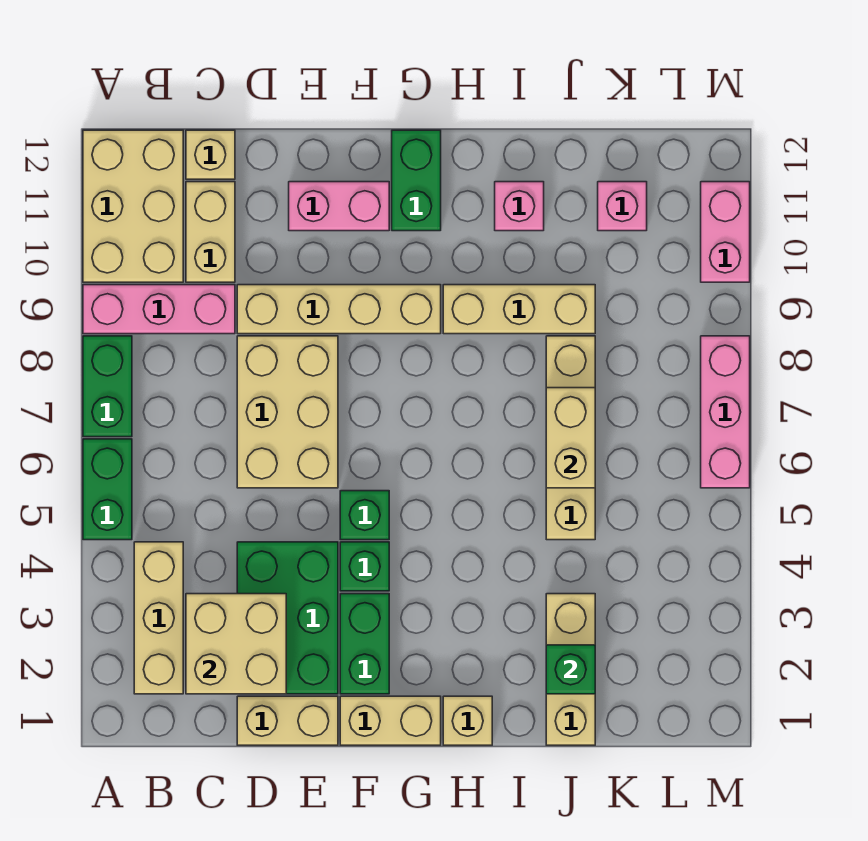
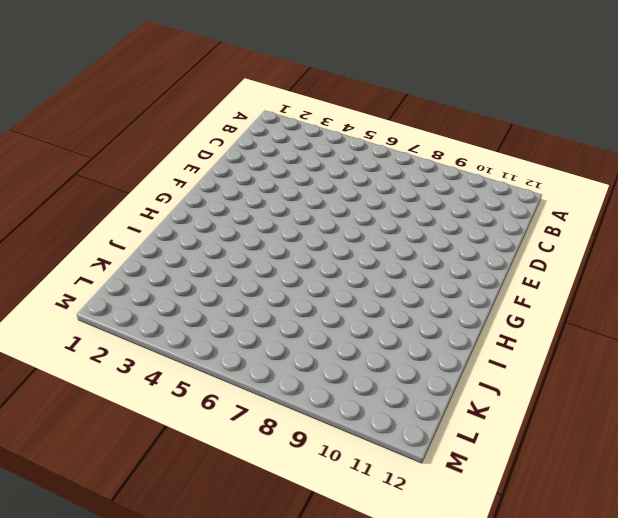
none -> green 1x2 brick [83,439,132,540]
none -> green 1x2 brick [83,336,132,437]
none -> pink 1x3 brick [83,285,235,334]

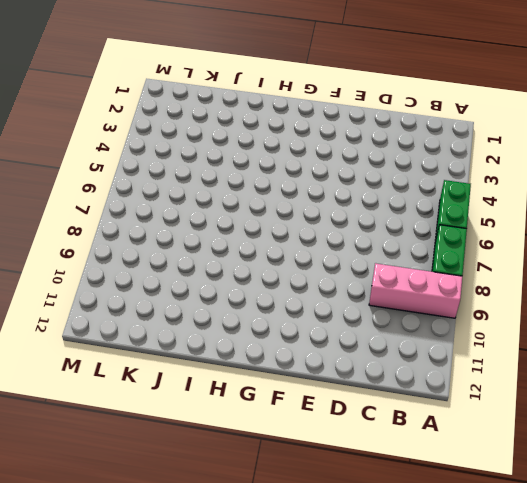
none -> tan 2x3 brick [83,130,183,282]
none -> tan 1x3 brick [134,542,183,694]
none -> tan 1x2 brick [186,182,235,282]

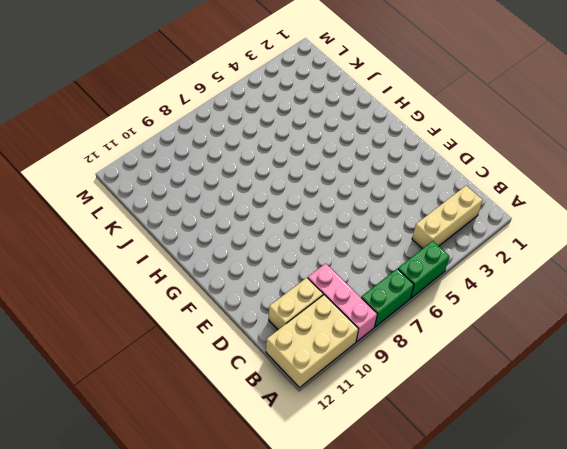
none -> tan 1x1 brick [186,130,235,179]
none -> tan 1x2 brick [237,696,338,745]
none -> green 2x3 brick [237,542,338,694]

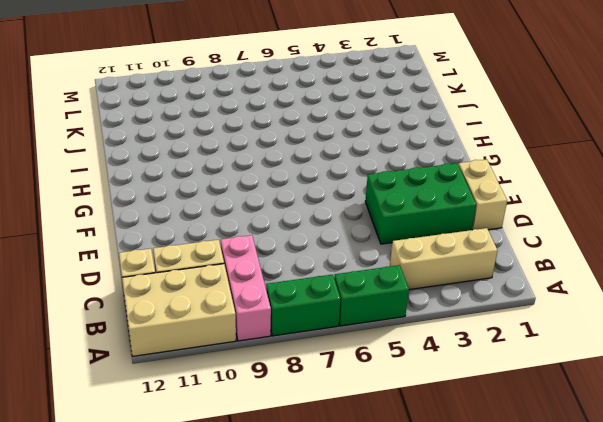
none -> tan 2x3 brick [237,336,338,488]
none -> tan 1x4 brick [237,285,441,334]
none -> pink 1x2 brick [289,182,389,231]

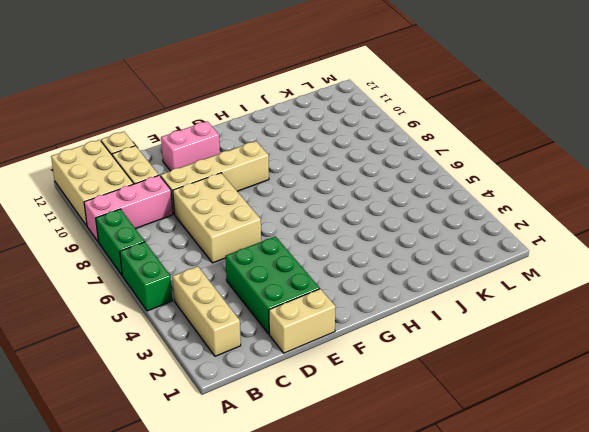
none -> tan 1x2 brick [340,696,441,745]
none -> green 1x2 brick [340,594,389,694]
none -> green 1x1 brick [340,542,389,591]

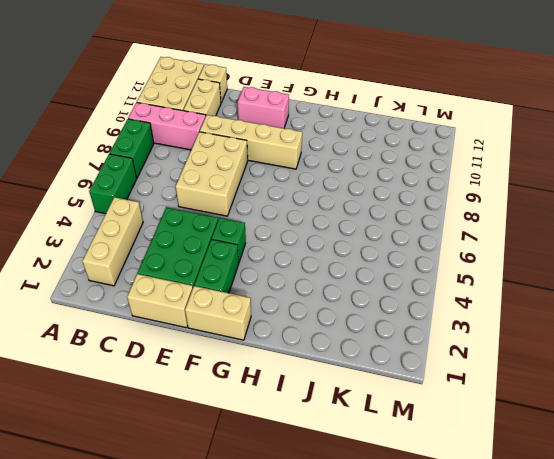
none -> green 1x1 brick [340,491,389,540]
none -> green 1x2 brick [392,130,441,231]
none -> tan 1x1 brick [443,696,492,745]

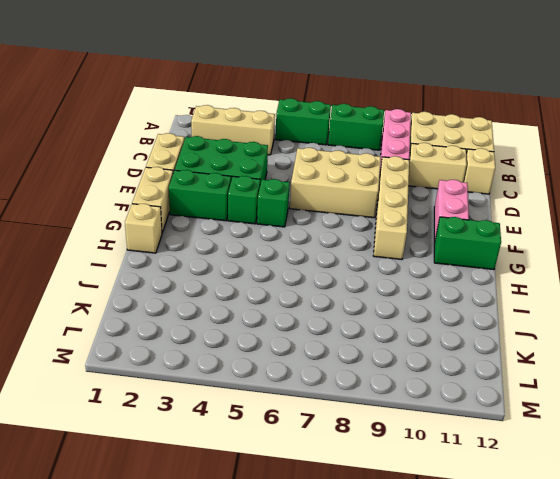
none -> tan 1x3 brick [443,285,595,334]
none -> pink 1x1 brick [495,182,544,231]
none -> tan 1x3 brick [546,594,595,745]

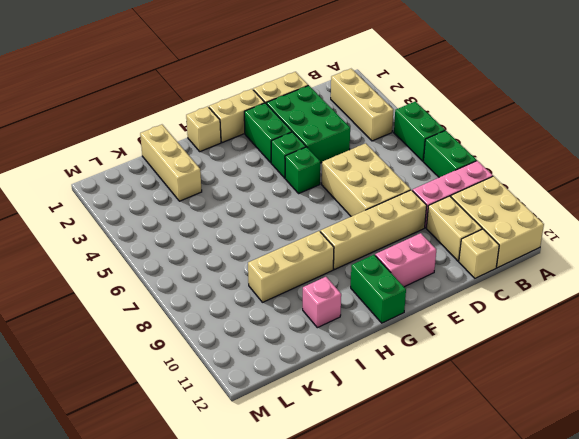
none -> tan 1x4 brick [546,336,595,540]
none -> pink 1x1 brick [598,182,647,231]
none -> pink 1x3 brick [701,336,750,488]

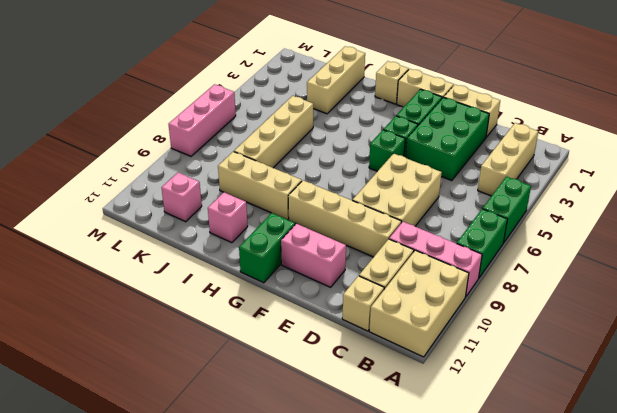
none -> pink 1x2 brick [701,182,750,282]
none -> tan 2x2 brick [186,594,286,694]
none -> green 1x1 brick [546,645,595,694]

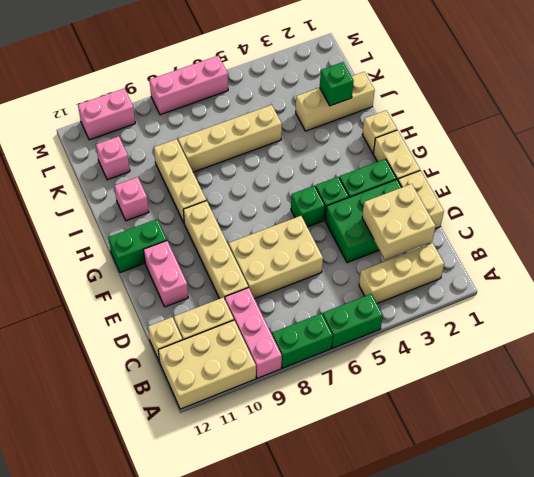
none -> tan 1x2 brick [546,388,595,488]

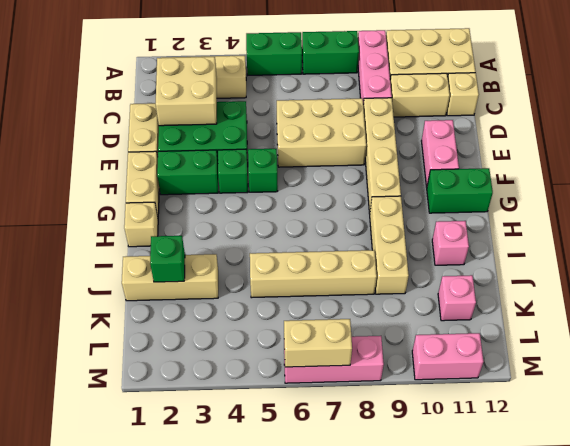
tan 1x2 brick [284,319,352,367] -> tan 1x2 brick moved to [546,388,595,488]

